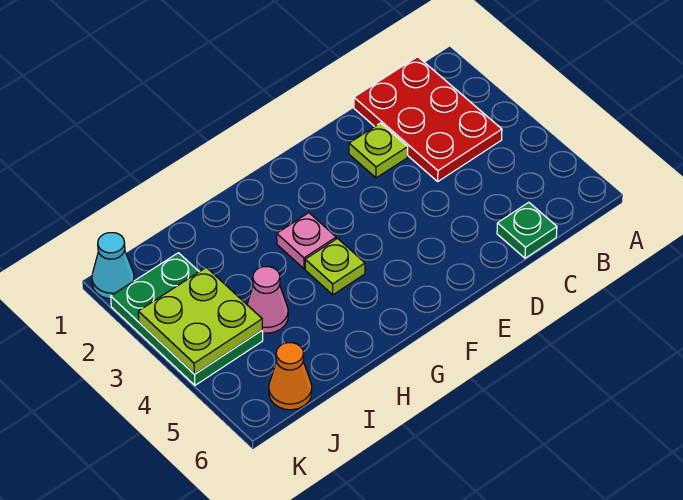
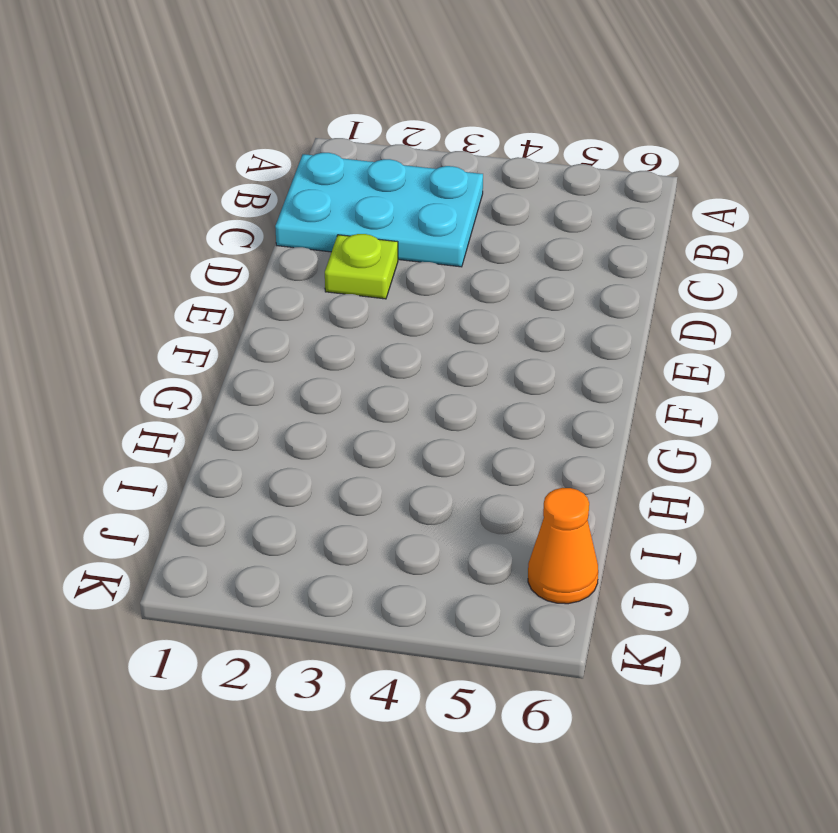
cyan 2x3 plate [275,153,483,267] -> red 2x3 plate [354,57,502,181]
none -> green 1x1 plate [497,202,557,258]
none -> pink 1x1 plate [277,213,336,269]

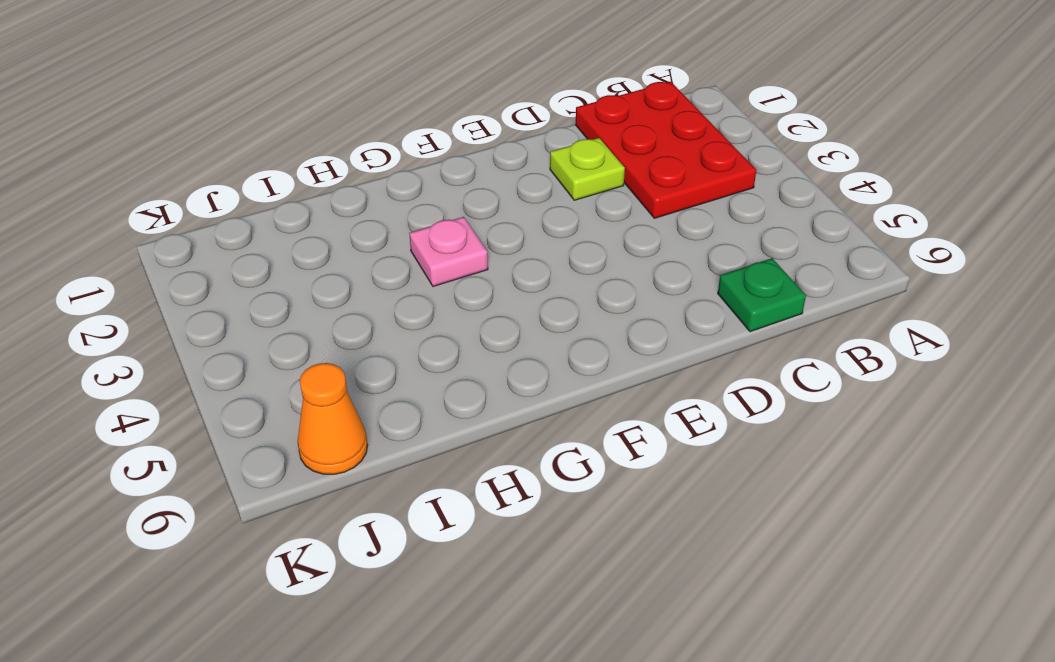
none -> lime 1x1 plate [305,238,365,295]
none -> pink 1x1 cone [247,267,288,333]

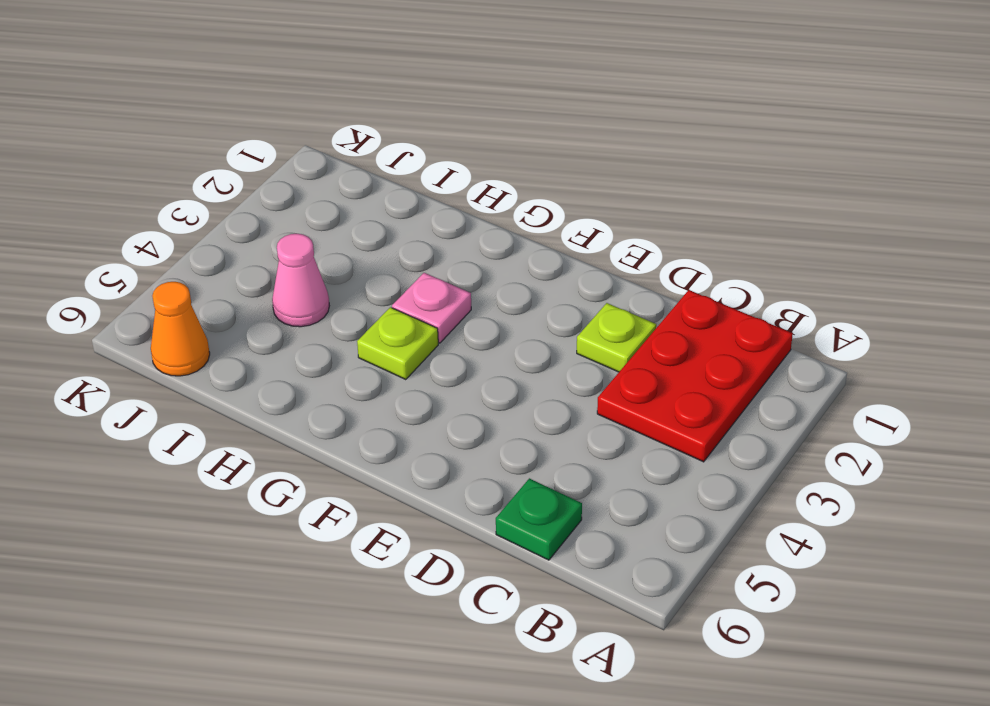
none -> green 2x3 plate [111,253,263,385]
none -> cyan 1x1 cone [92,233,134,299]

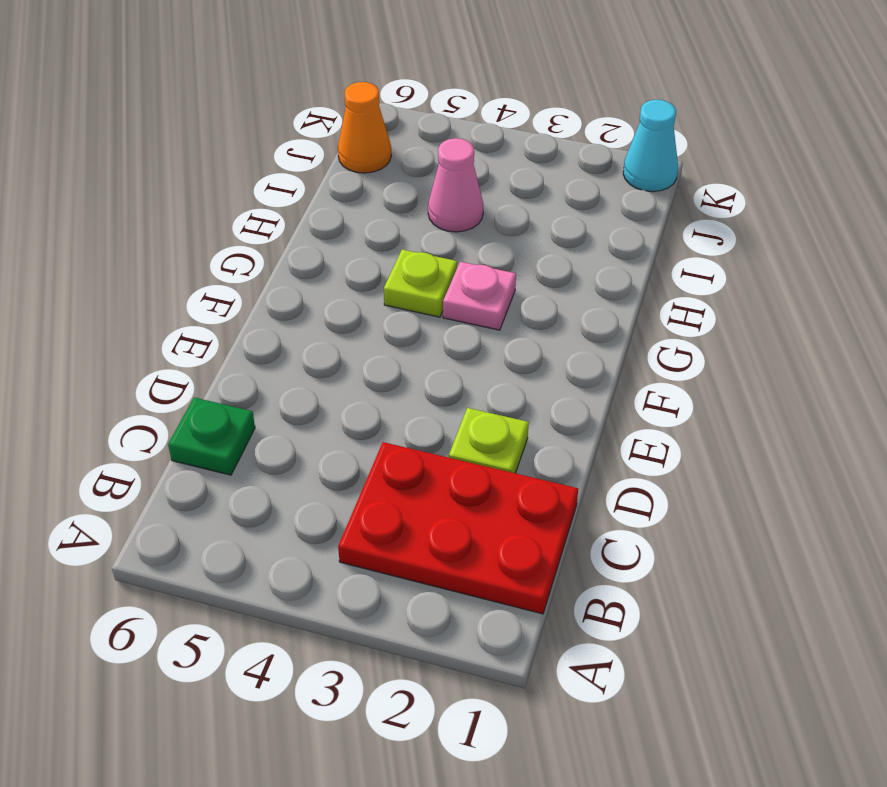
none -> green 2x3 plate [111,253,263,385]
none -> lime 2x2 plate [138,267,262,374]

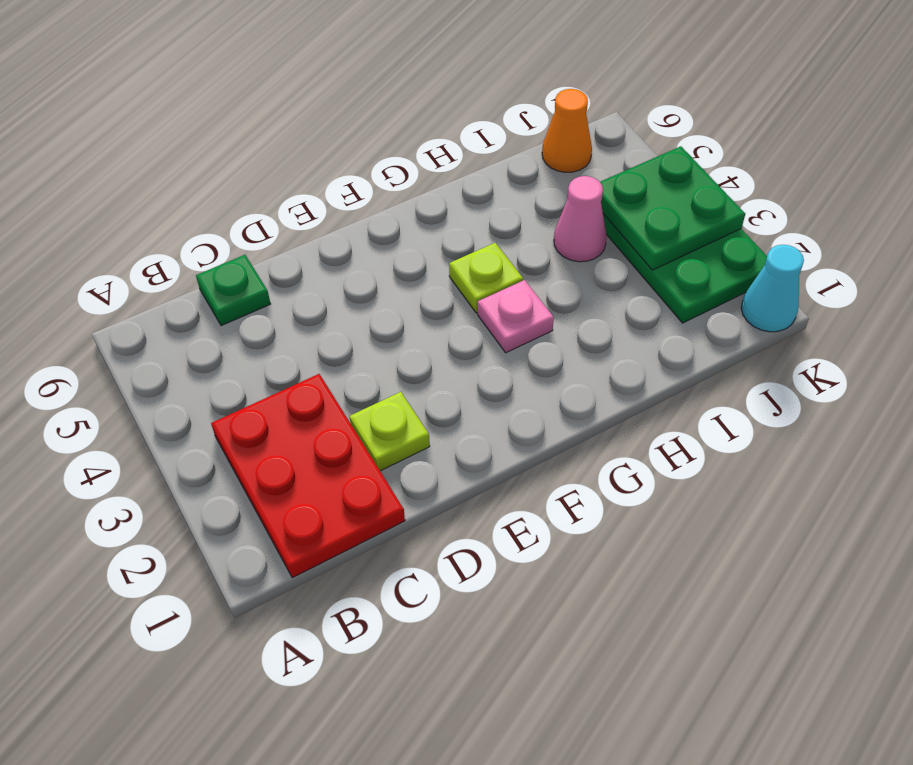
green 2x2 plate [600,146,745,270] -> lime 2x2 plate [138,267,262,374]

